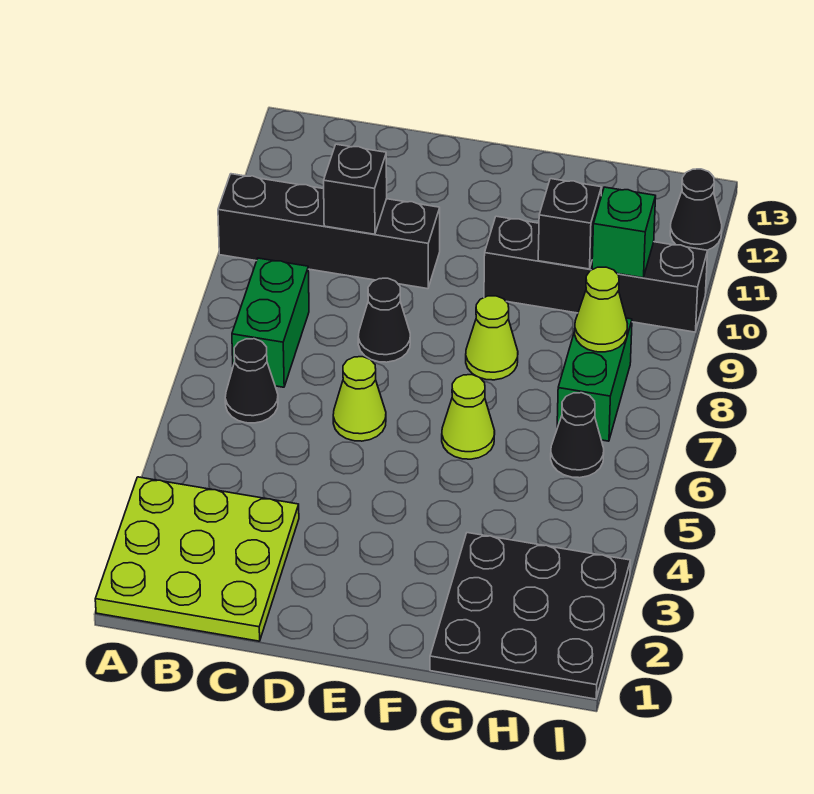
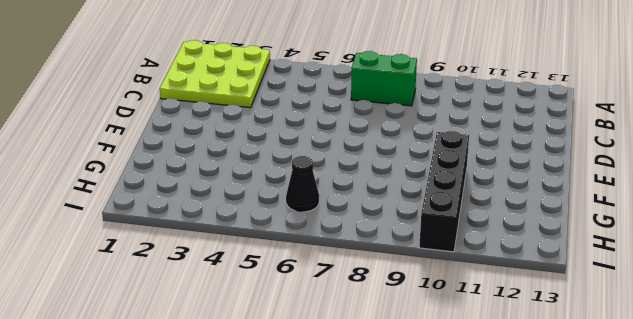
none -> black 1x4 brick [218,174,440,289]
none -> black 1x1 cone [225,339,278,423]
none -> lime 1x1 cone [333,357,386,441]

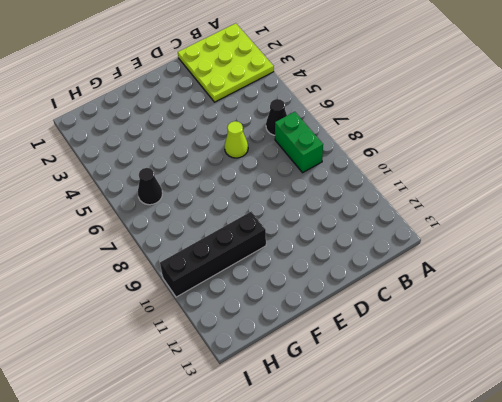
none -> black 1x4 brick [218,174,440,289]
none -> black 1x1 cone [358,278,410,362]
none -> lime 1x1 cone [442,375,495,459]

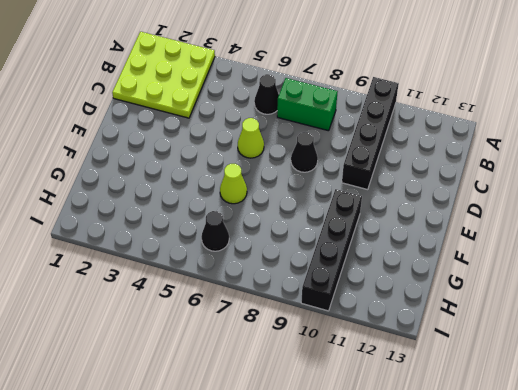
none -> lime 1x1 cone [466,296,518,380]
none -> black 3x3 plate [430,533,630,699]
none -> green 1x2 brick [557,318,632,441]

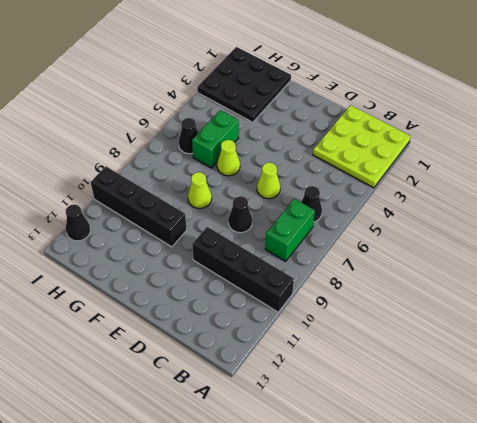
green 1x2 brick [192,110,239,168] -> green 1x2 brick moved to [557,318,632,441]
none -> black 1x1 brick [324,144,387,234]
none -> black 1x1 brick [538,179,601,269]
none -> lime 1x1 cone [575,267,627,352]

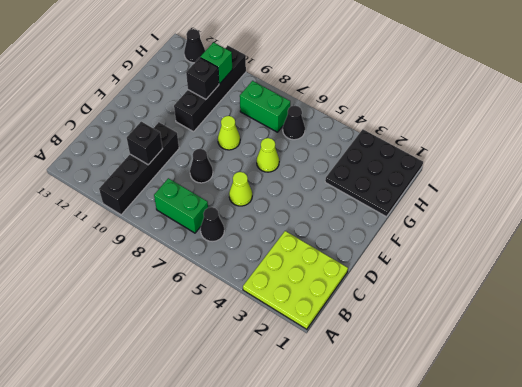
none -> lime 1x1 cone [575,267,627,352]

